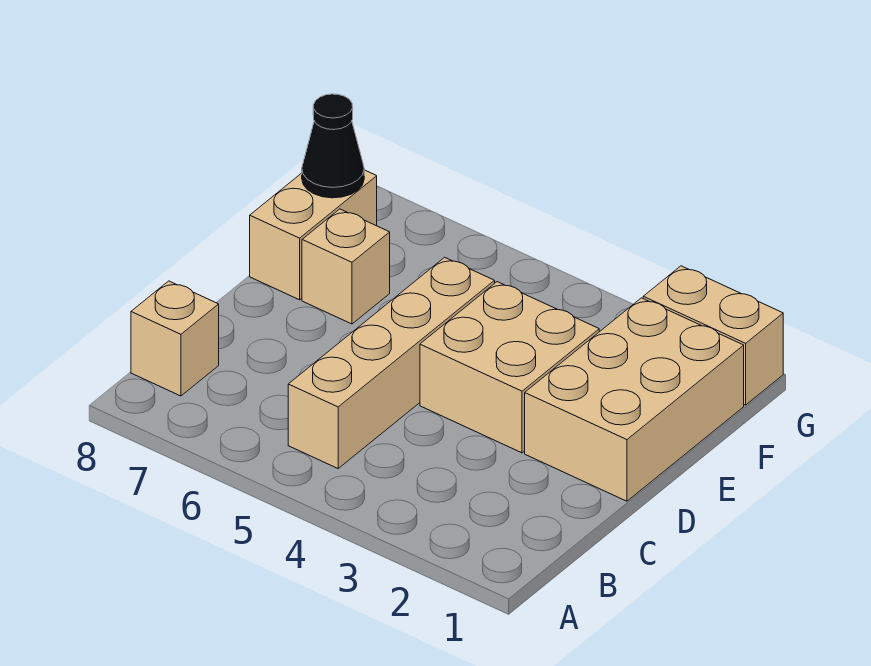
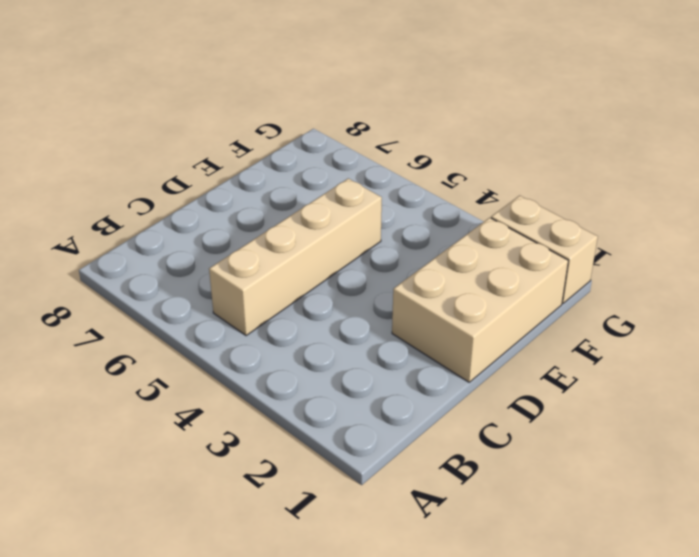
none -> tan 1x1 brick [131,281,219,396]
none -> tan 2x2 brick [420,282,599,453]

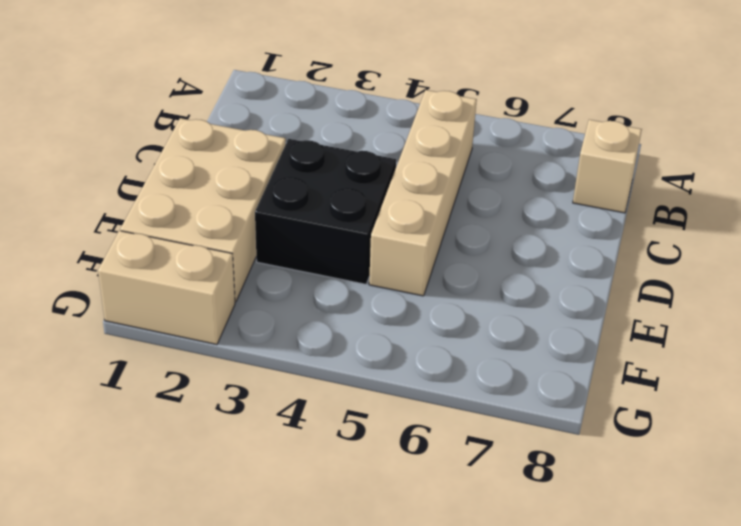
black 2x2 brick [255,139,396,284] -> tan 2x2 brick [420,282,599,453]
none -> tan 1x1 brick [302,209,390,324]
none -> tan 1x2 brick [250,170,377,300]

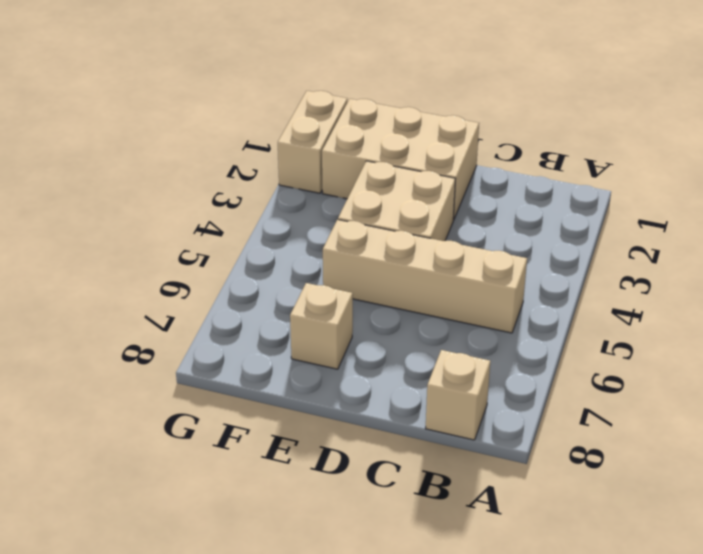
none -> tan 1x2 brick [250,170,377,300]
none -> black 1x1 cone [302,94,364,198]

